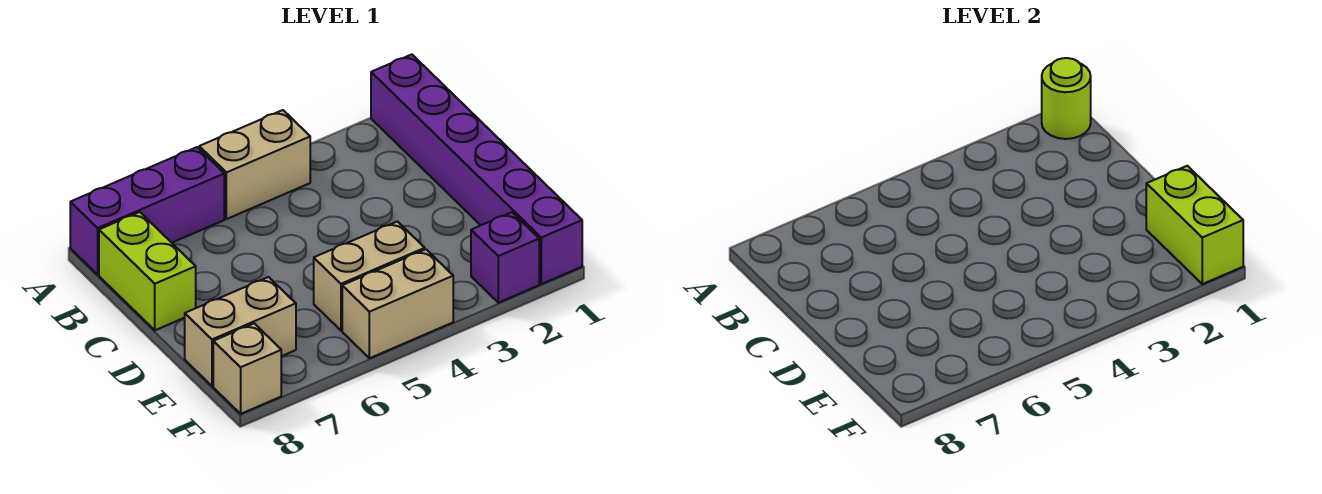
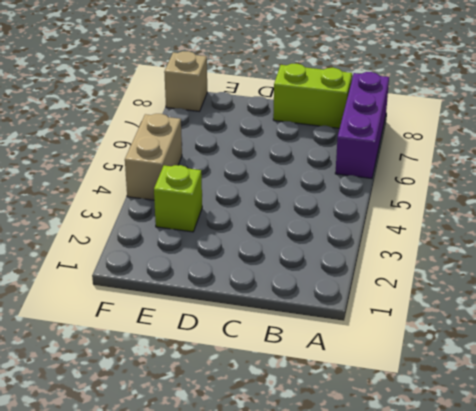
lime 1x1 brick [154,165,202,232] -> none
none -> purple 1x6 brick [371,54,582,284]
none -> tan 1x2 brick [199,110,310,219]

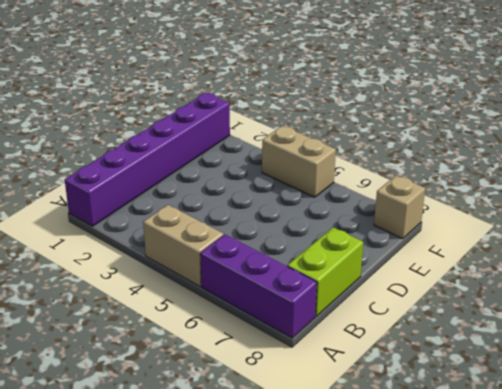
none -> tan 1x2 brick [314,221,425,330]
none -> tan 1x2 brick [185,277,296,386]

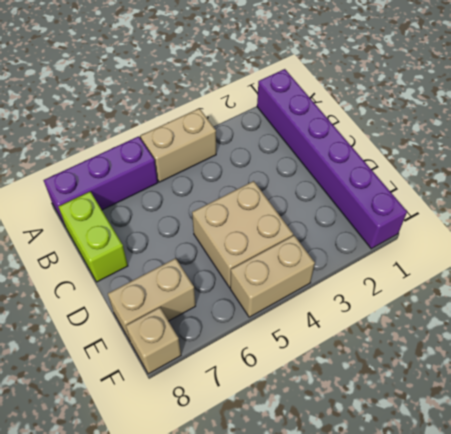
tan 2x2 brick [192,181,293,288] -> tan 1x2 brick [314,221,425,330]
none -> purple 1x1 brick [471,212,539,303]
none -> lime 1x1 round brick [1042,58,1091,139]

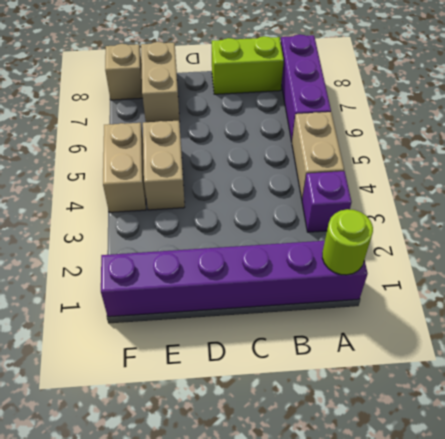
purple 1x1 brick [302,171,352,232] -> purple 1x1 brick moved to [471,212,539,303]
none -> lime 1x2 brick [1146,166,1243,284]

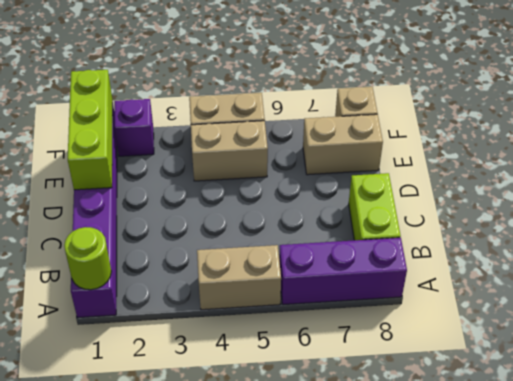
lime 1x3 brick [68,70,113,190] -> lime 1x2 brick [1146,166,1243,284]

